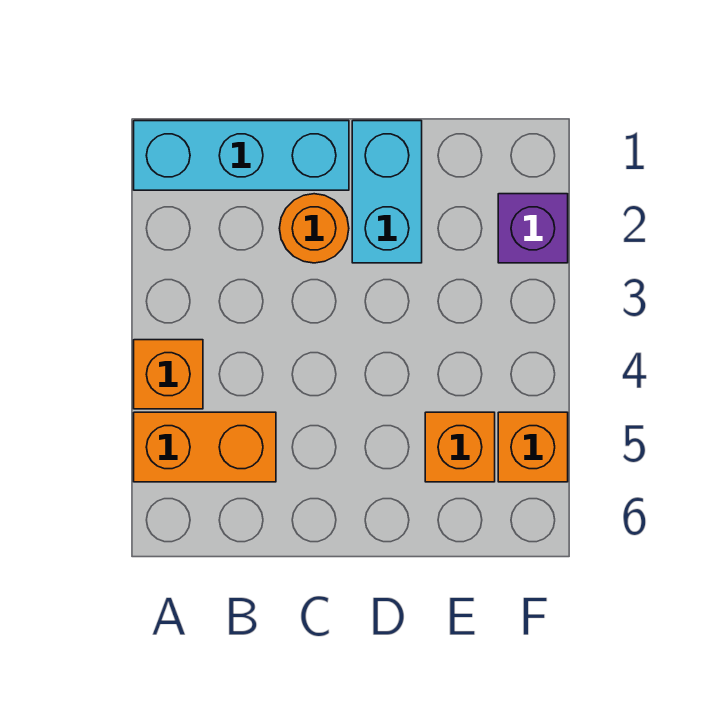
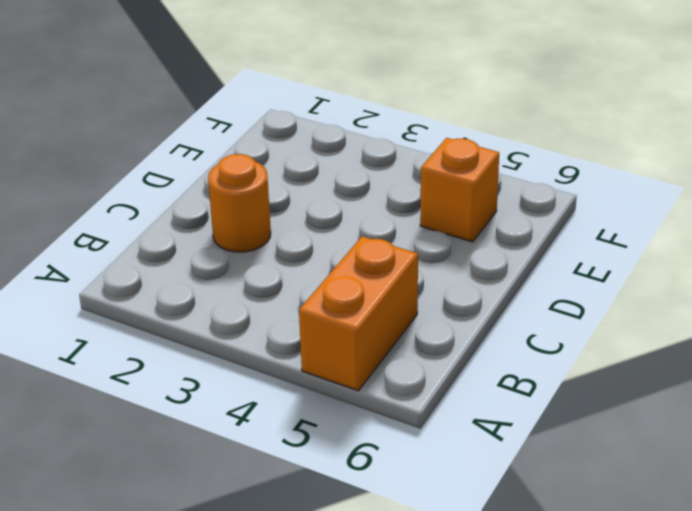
none -> cyan 1x3 brick [134,121,349,190]
none -> orange 1x1 brick [134,340,203,409]

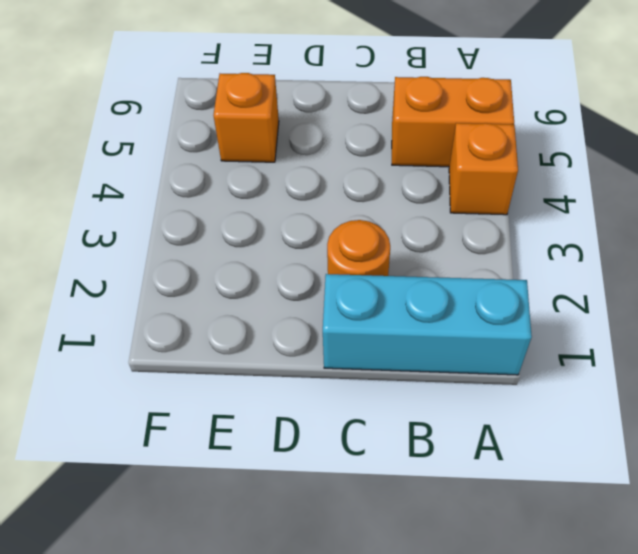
none -> cyan 1x2 brick [352,121,422,263]
none -> purple 1x1 brick [498,194,568,263]

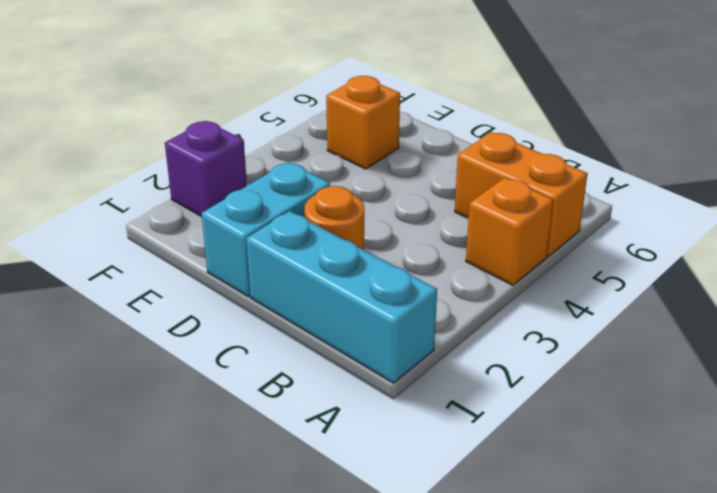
none -> orange 1x1 brick [498,412,568,482]

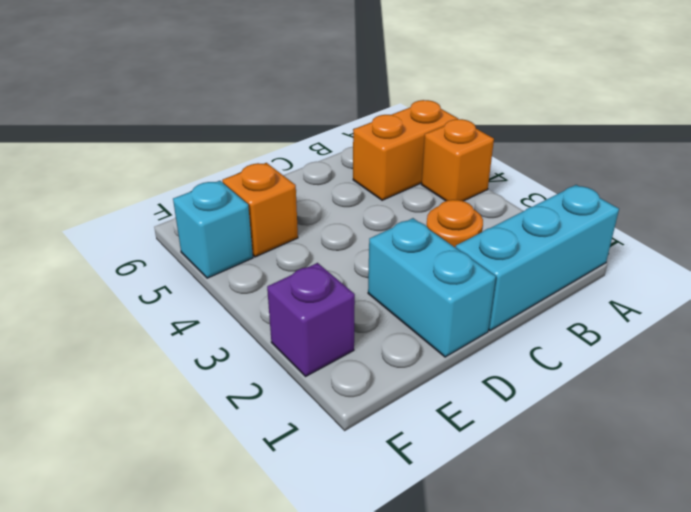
cyan 1x1 brick [173,181,253,278] -> orange 1x1 brick [498,412,568,482]

